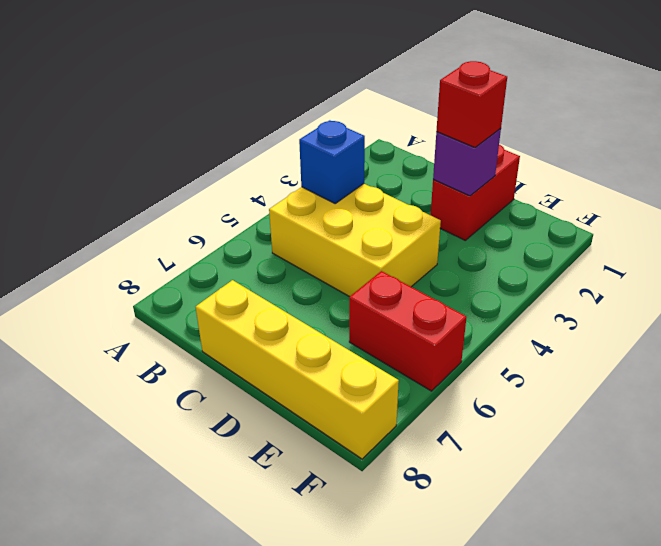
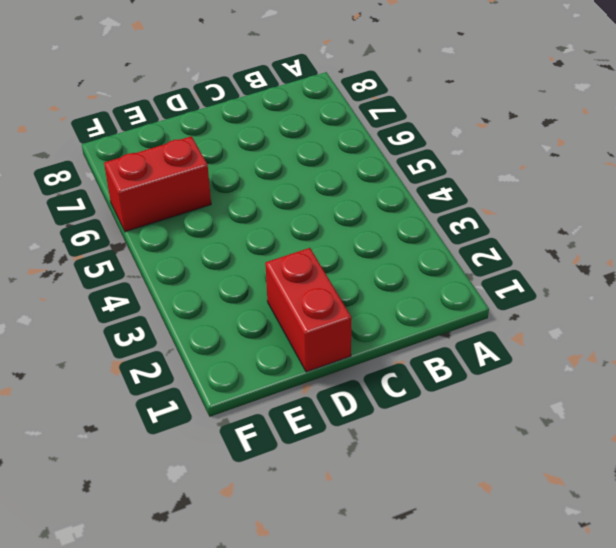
none -> yellow 2x3 brick [269,184,441,297]
none -> yellow 1x4 brick [196,280,399,459]

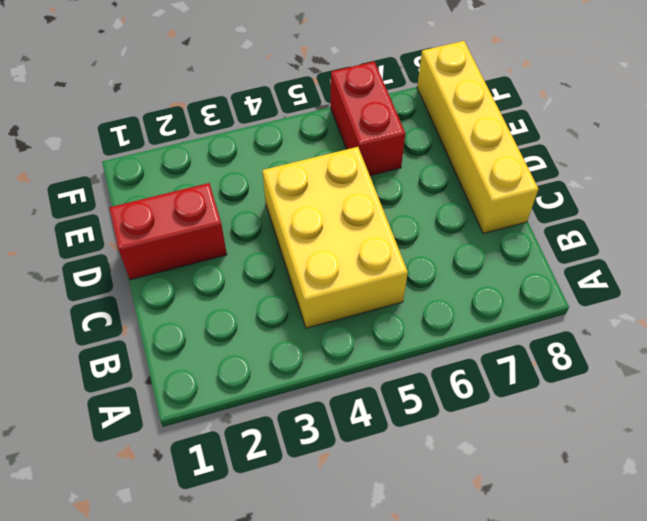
none -> blue 1x1 brick [299,120,365,203]
none -> purple 1x1 brick [433,128,501,196]

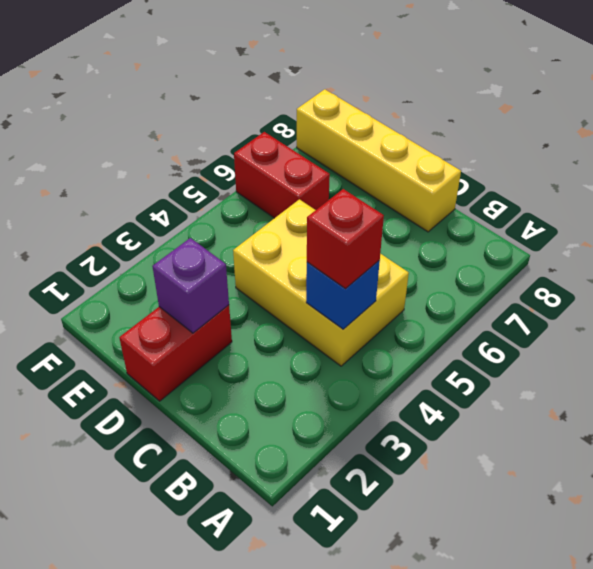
red 1x1 brick [307,189,384,289] -> red 1x1 brick moved to [436,61,507,148]

